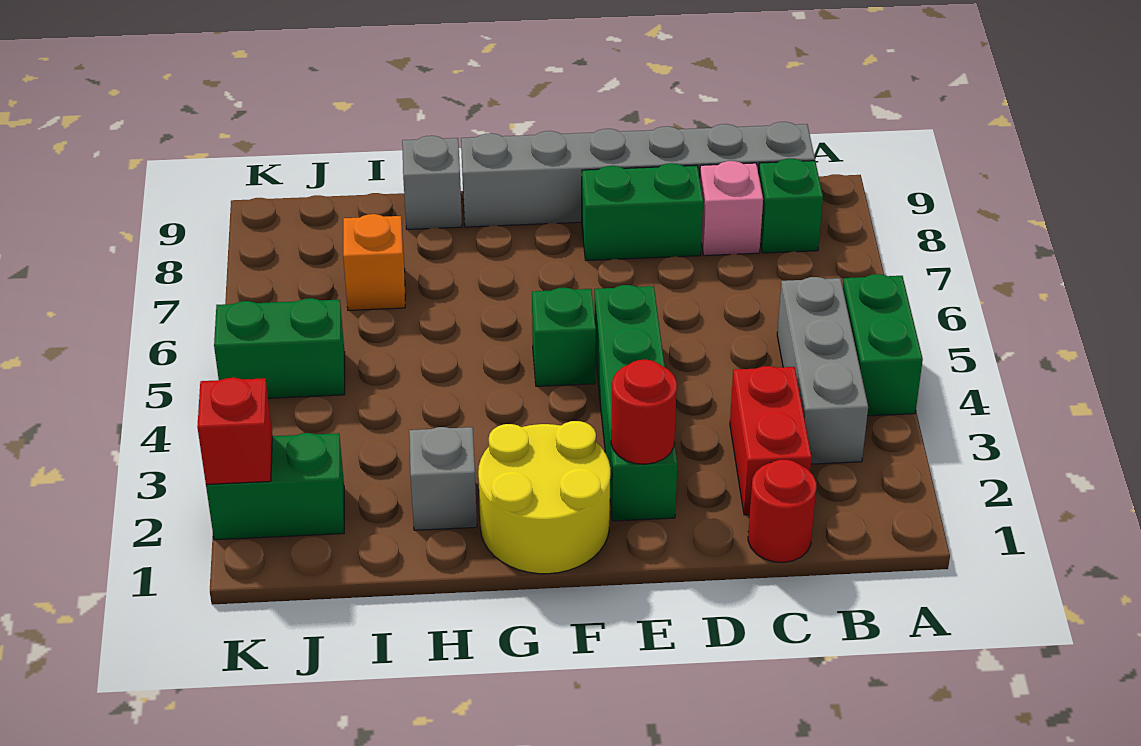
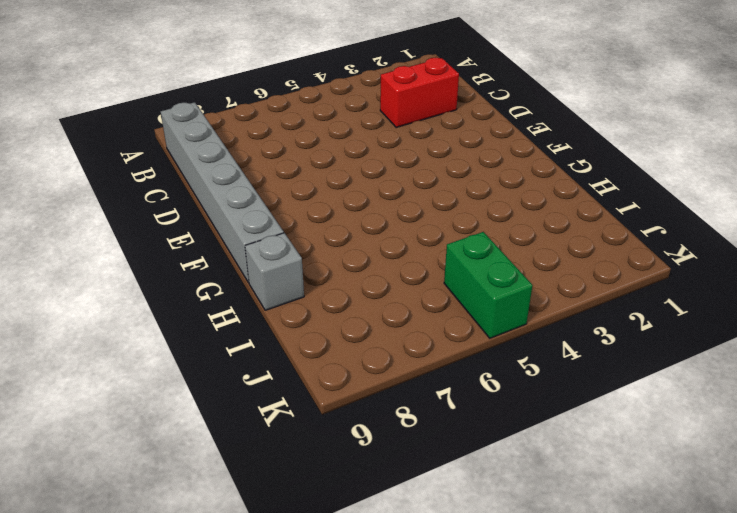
none -> green 1x2 brick [843,274,923,416]
none -> grey 1x3 brick [777,277,868,464]
none -> green 1x1 brick [759,159,823,253]

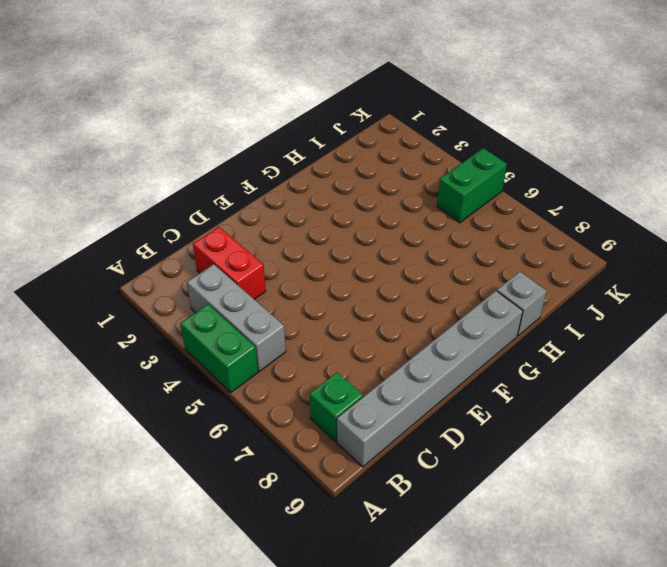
none -> red 1x1 round brick [748,460,816,562]
none -> pink 1x1 brick [700,161,763,256]
none -> green 1x2 brick [582,163,703,261]

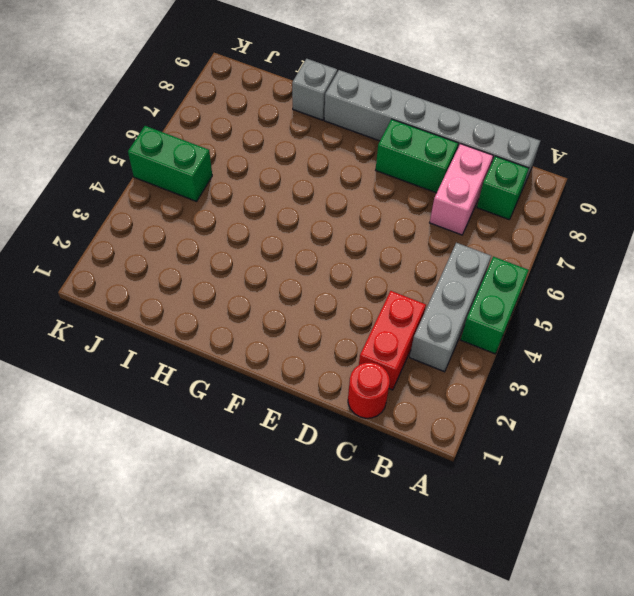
pink 1x2 brick [430,144,493,235] -> pink 1x1 brick [700,161,763,256]
none -> green 1x4 brick [594,285,677,521]
none -> yellow 2x2 round brick [478,421,610,574]
none -> green 1x1 brick [532,288,596,386]

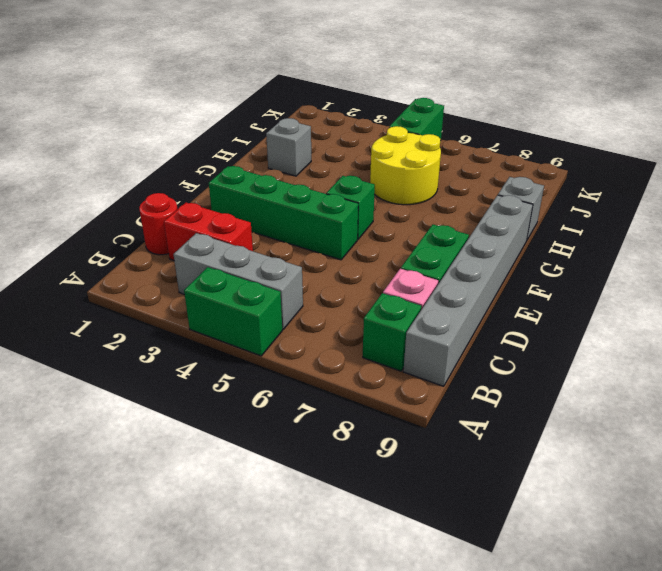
yellow 2x2 round brick [370,126,441,205] -> yellow 2x2 round brick moved to [478,421,610,574]
none -> orange 1x1 brick [343,214,405,310]
none -> green 1x2 brick [206,433,344,540]
none -> red 1x1 round brick [611,360,677,464]

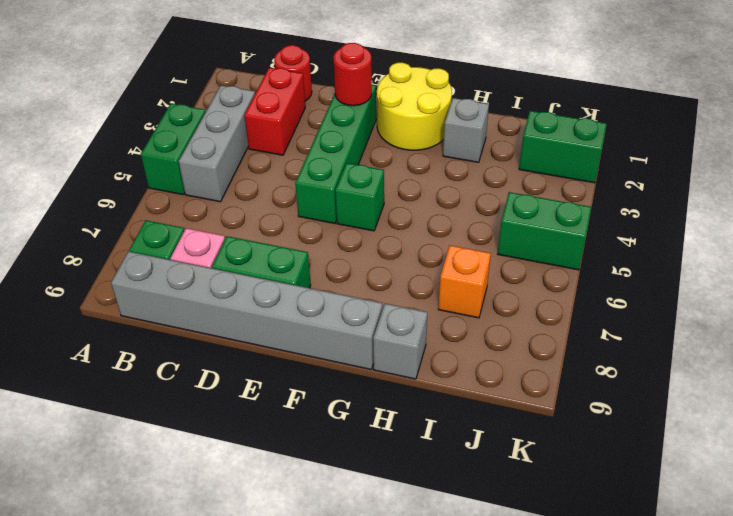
none -> red 1x1 brick [197,378,272,484]

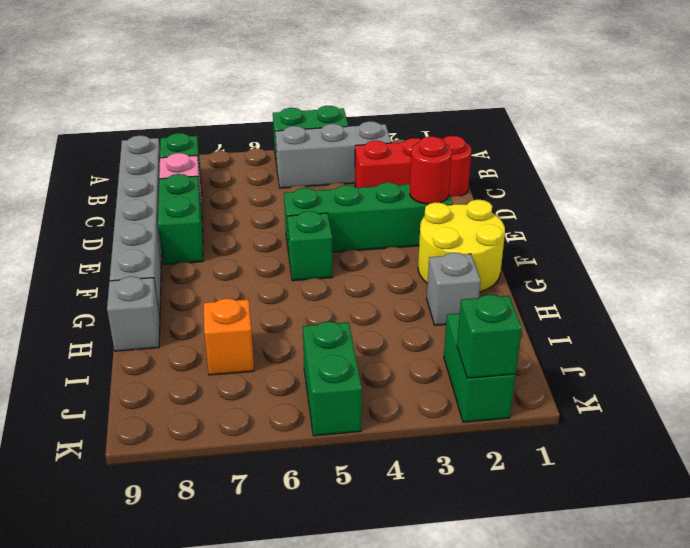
green 1x1 brick [457,295,522,378] -> red 1x1 brick [197,378,272,484]

